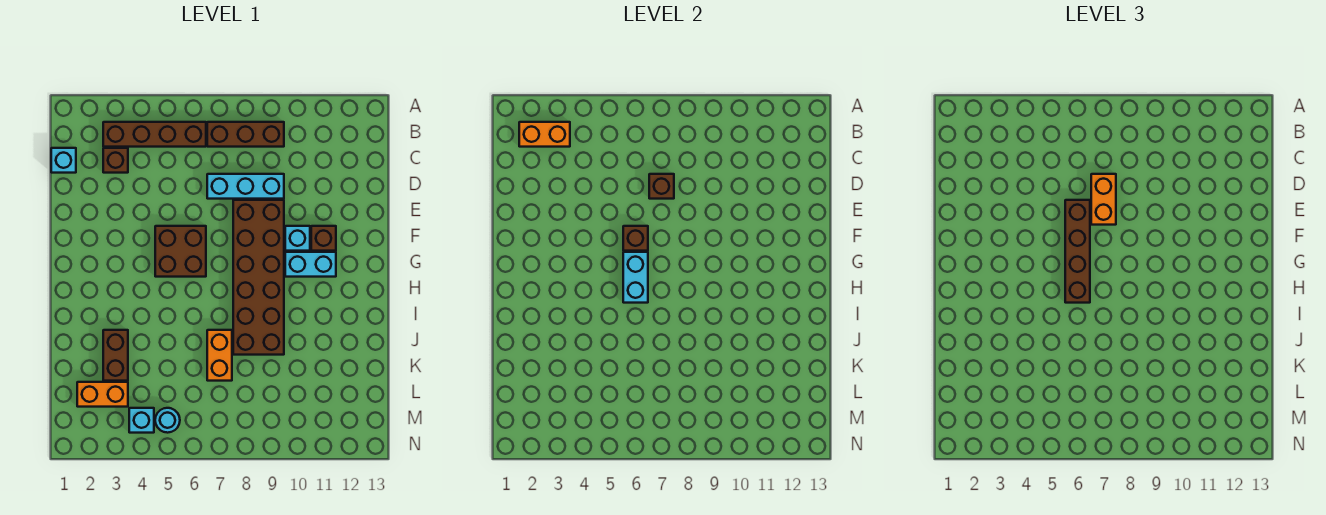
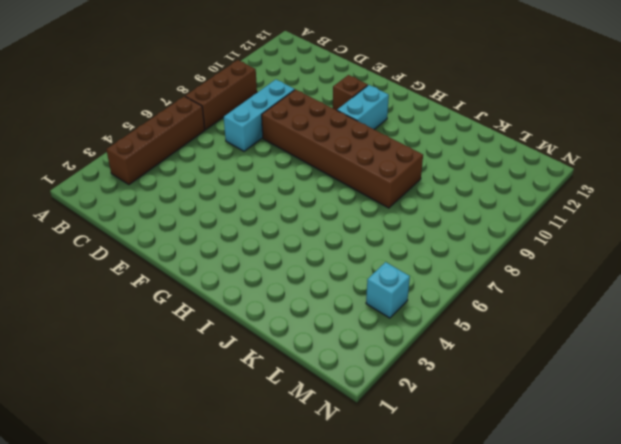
none -> cyan 1x1 brick [51,148,76,173]
none -> brown 1x1 brick [103,148,128,173]
none -> brown 2x2 brick [155,226,206,277]

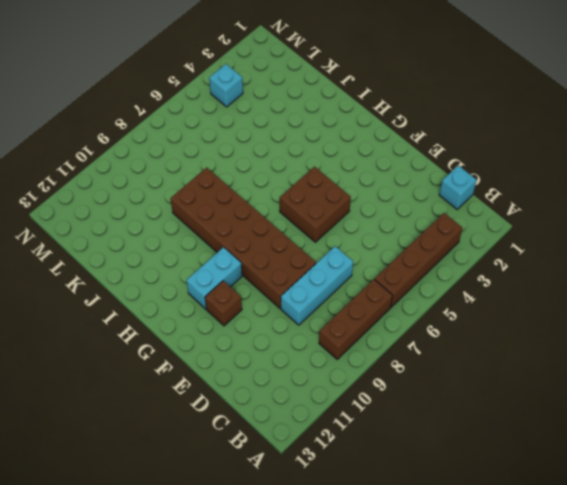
none -> brown 1x1 brick [103,148,128,173]
none -> cyan 1x1 brick [285,226,310,251]
none -> brown 1x2 brick [103,330,128,381]

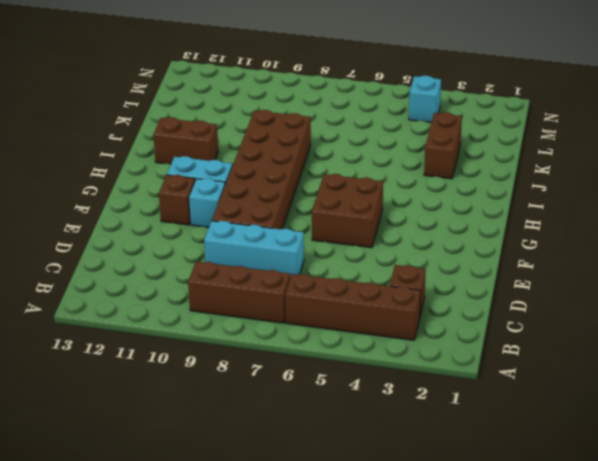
brown 1x2 brick [153,117,218,164] -> none
none -> cyan 1x1 brick [51,148,76,173]
none -> orange 1x2 brick [207,330,232,381]
none -> orange 1x2 brick [77,382,128,407]

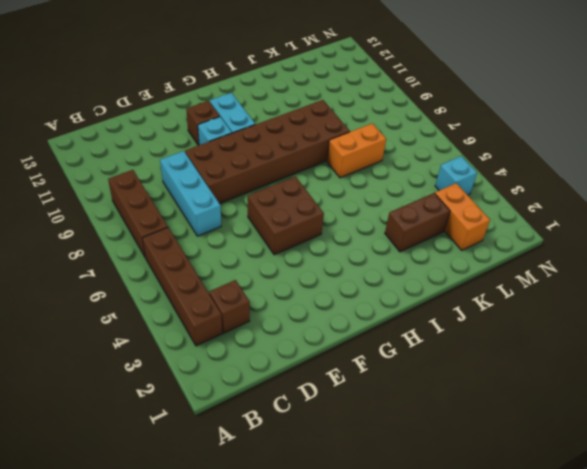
none -> cyan 1x1 brick [51,148,76,173]
none -> cyan 1x1 round brick [155,408,180,433]
none -> orange 1x2 brick [519,122,570,147]

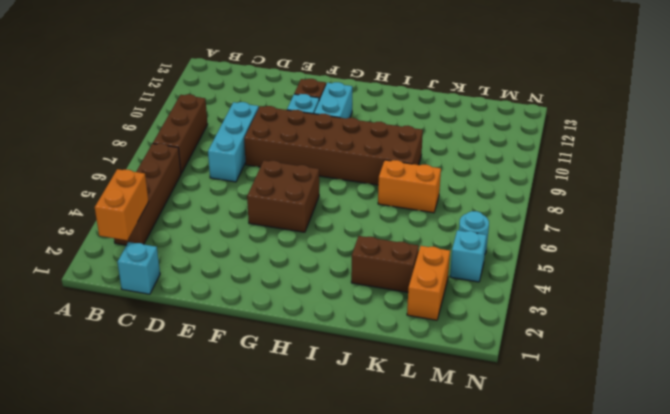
none -> brown 1x1 brick [103,148,128,173]
none -> brown 1x1 brick [649,174,674,199]
none -> brown 1x1 brick [623,226,648,251]

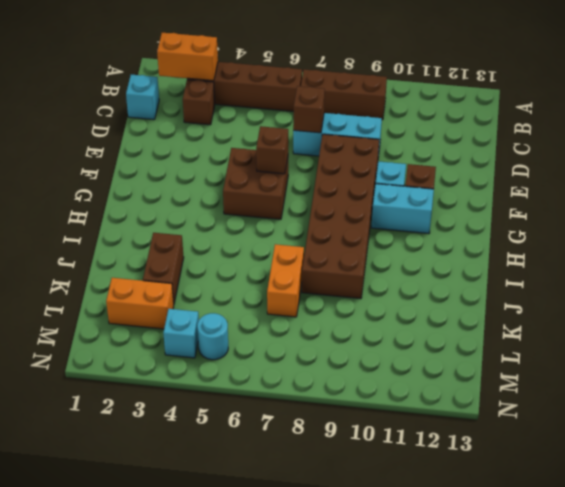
none -> cyan 1x2 brick [623,252,648,303]
none -> orange 1x2 brick [1091,174,1116,225]
none -> brown 1x4 brick [1065,200,1090,303]

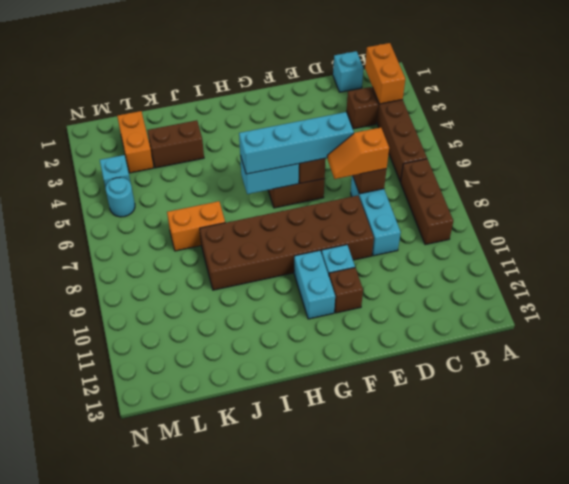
orange 1x2 slope [327,128,389,179] -> orange 1x2 brick [1091,174,1116,225]
cyan 1x4 brick [239,112,354,174] -> brown 1x4 brick [1065,200,1090,303]

